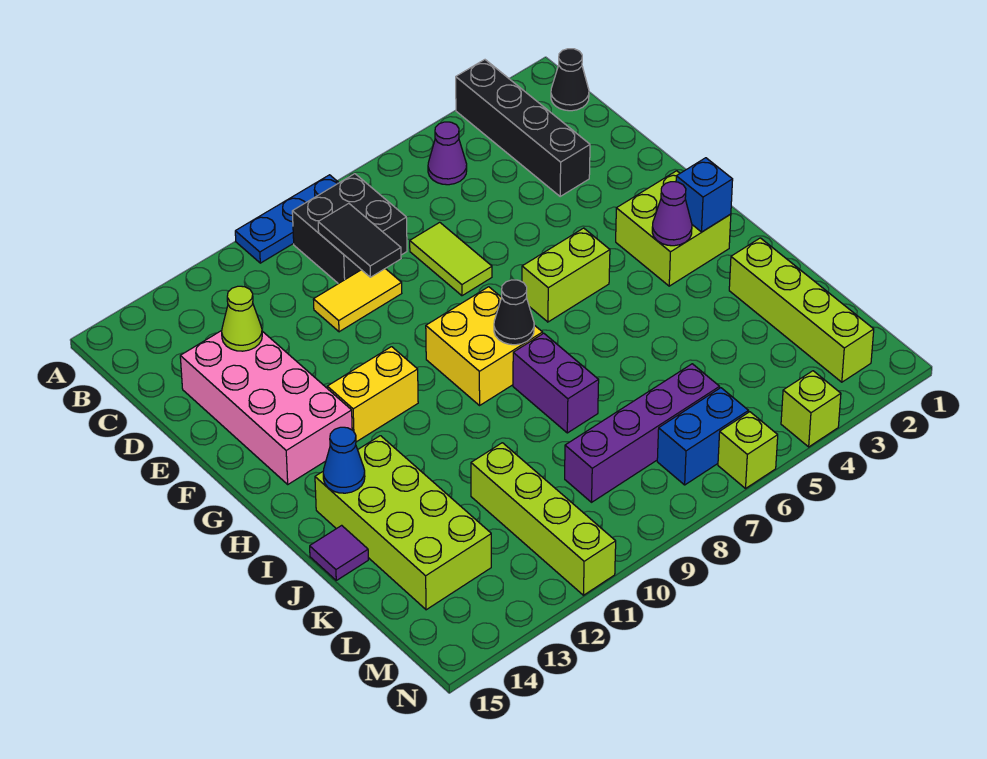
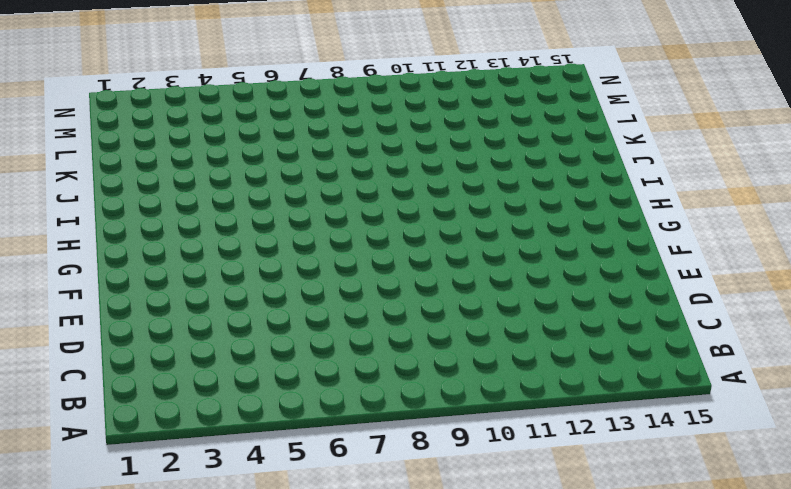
none -> black 1x4 brick [456,60,590,196]
none -> blue 1x3 plate [235,175,339,263]
none -> black 1x1 cone [551,49,589,111]

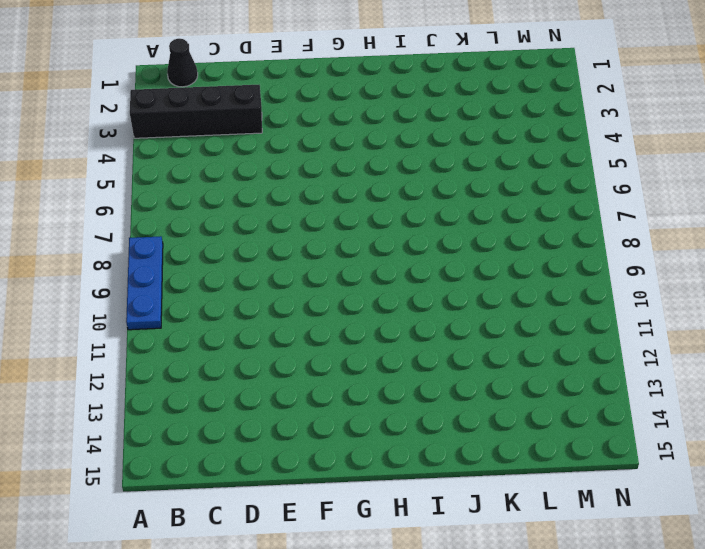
none -> purple 1x1 cone [428,122,467,185]
none -> black 2x2 brick [292,174,407,284]
none -> lime 1x2 tile [410,222,492,296]

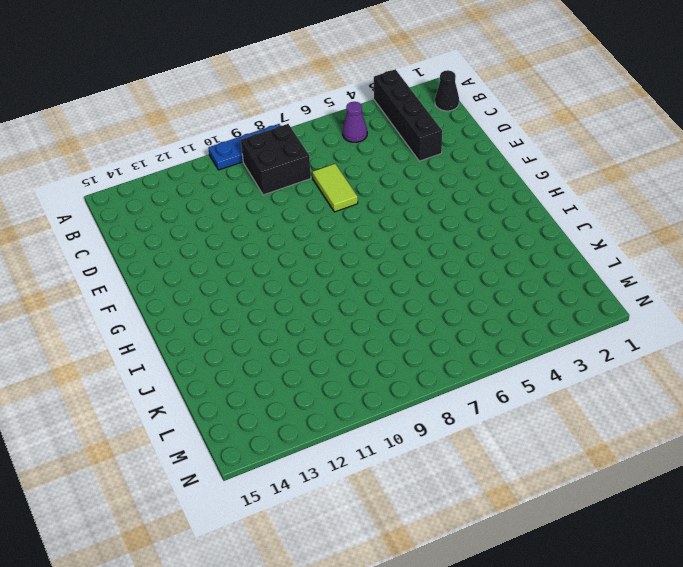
none -> yellow 1x2 tile [313,269,402,332]
none -> pink 2x4 brick [180,331,352,484]
none -> lime 2x2 brick [616,171,731,286]

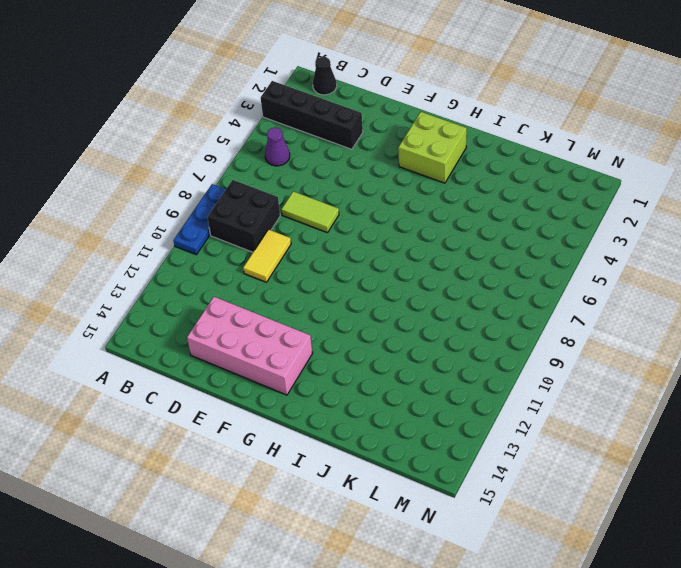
none -> lime 1x2 brick [522,228,610,322]
none -> yellow 2x2 brick [426,287,543,405]
none -> yellow 1x2 brick [327,347,418,442]

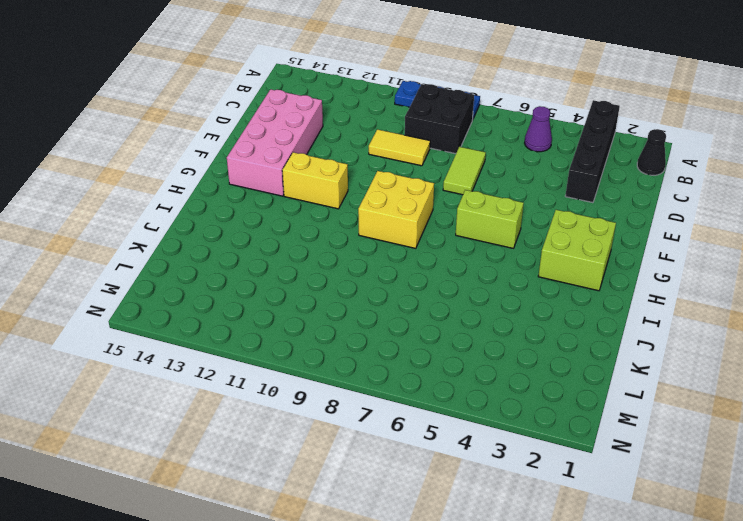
none -> purple 1x2 brick [513,333,599,433]
none -> lime 2x4 brick [315,436,491,610]
none -> lime 1x4 brick [729,238,874,382]

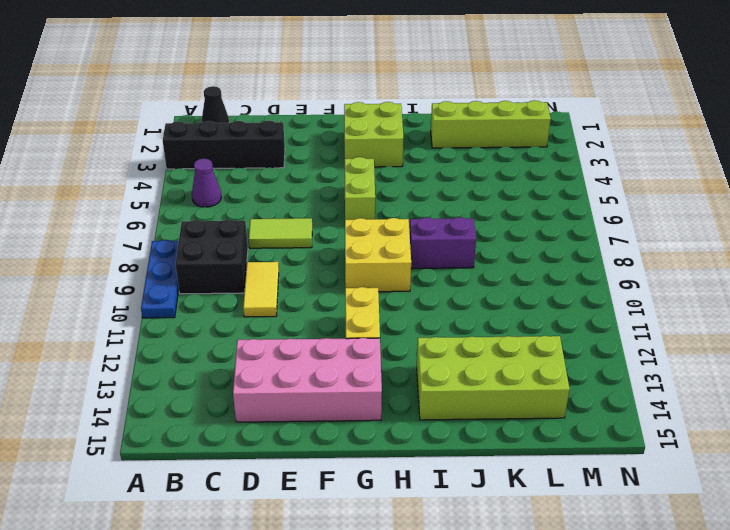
none -> purple 1x1 tile [310,525,368,580]
none -> lime 1x4 brick [471,443,616,595]
none -> purple 1x4 brick [565,364,720,502]

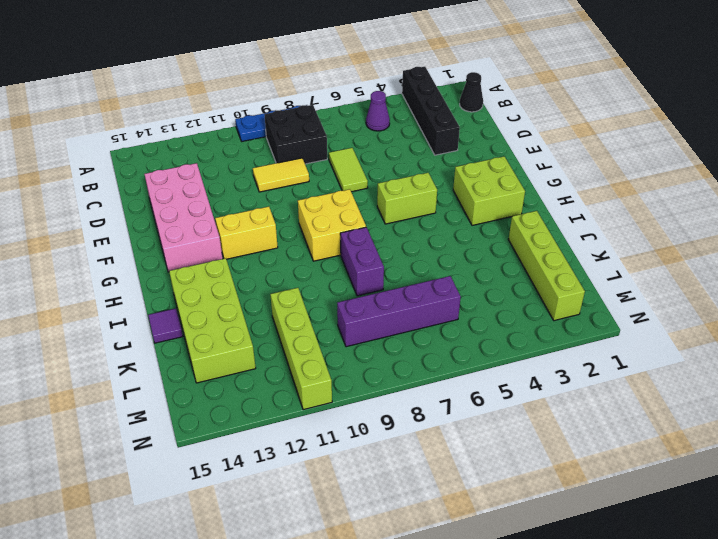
none -> blue 1x2 brick [657,388,749,485]
none -> lime 1x1 brick [781,371,841,447]
none -> lime 1x1 brick [718,412,778,488]

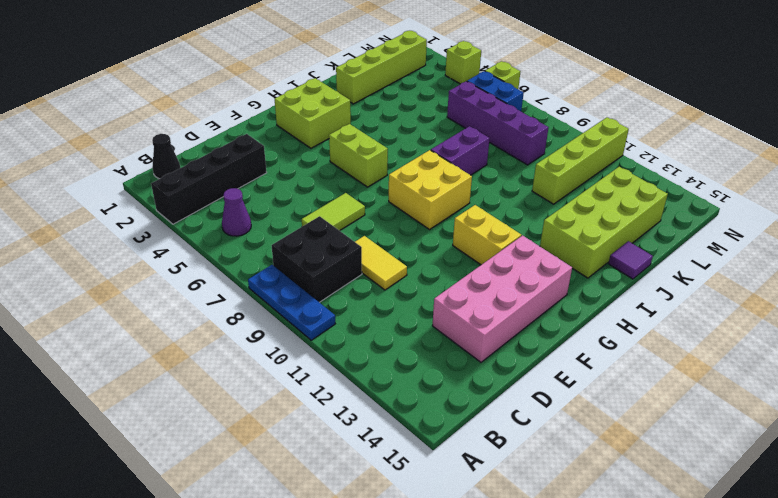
none -> black 1x2 tile [318,203,401,277]
none -> lime 1x1 cone [222,286,262,351]
none -> blue 1x1 brick [676,158,733,232]

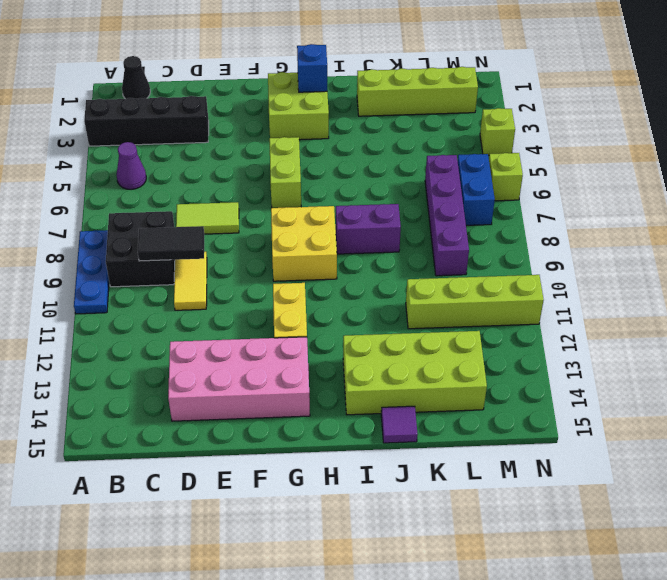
none -> lime 1x1 cone [222,286,262,351]
none -> purple 1x1 cone [652,182,692,246]
none -> black 1x1 cone [494,280,534,345]

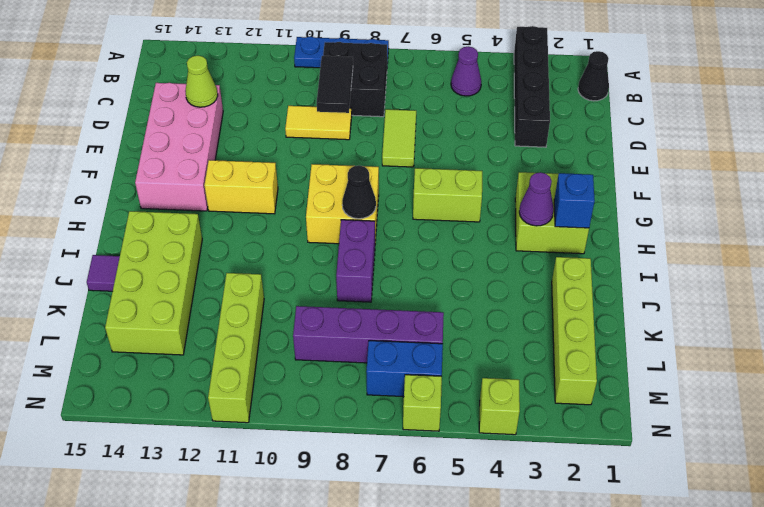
none -> blue 1x1 cone [323,427,365,493]

